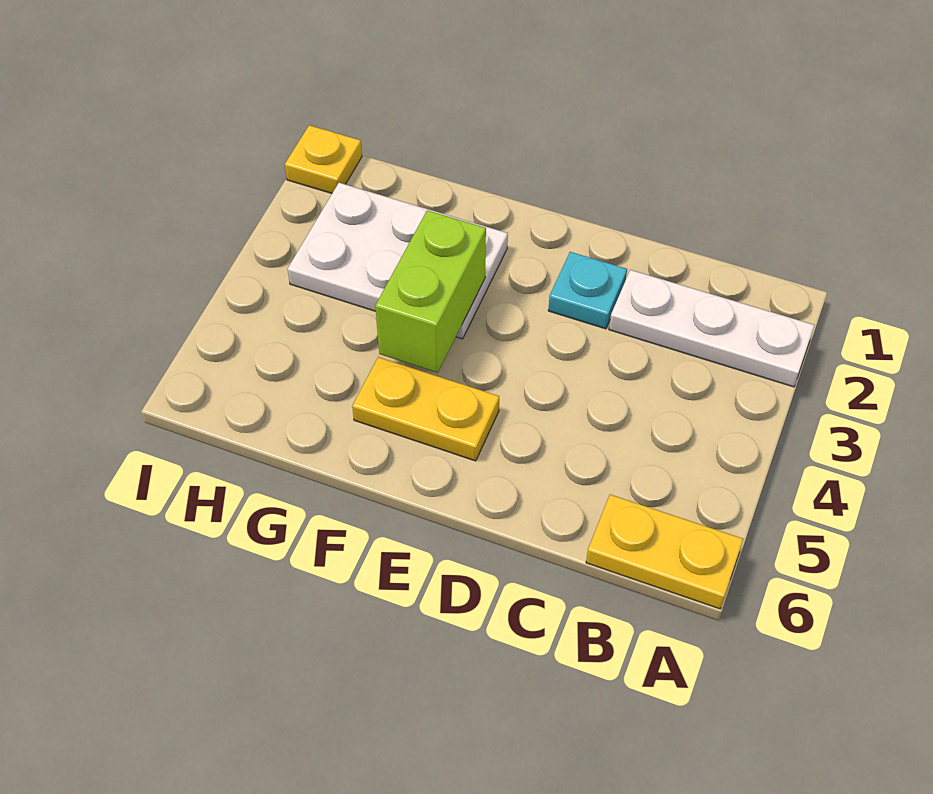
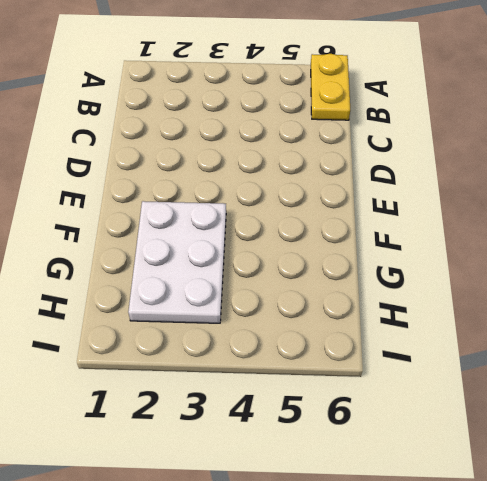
none -> white 1x3 plate [609,270,814,387]
none -> cyan 1x1 plate [548,252,627,329]

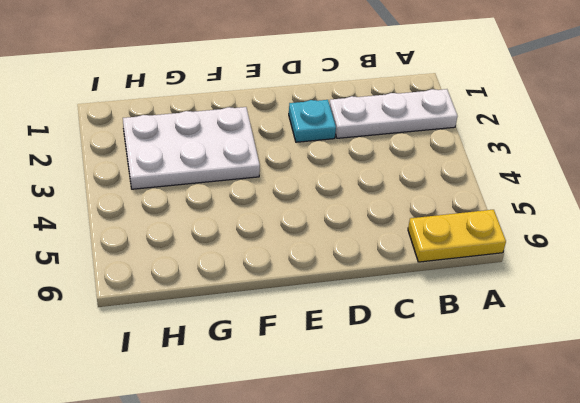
none -> yellow 1x2 plate [352,357,499,461]
none -> yellow 1x1 plate [285,125,362,193]

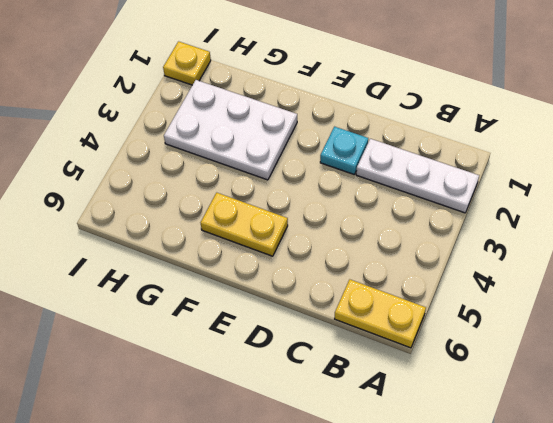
none -> lime 1x2 brick [375,210,486,373]

